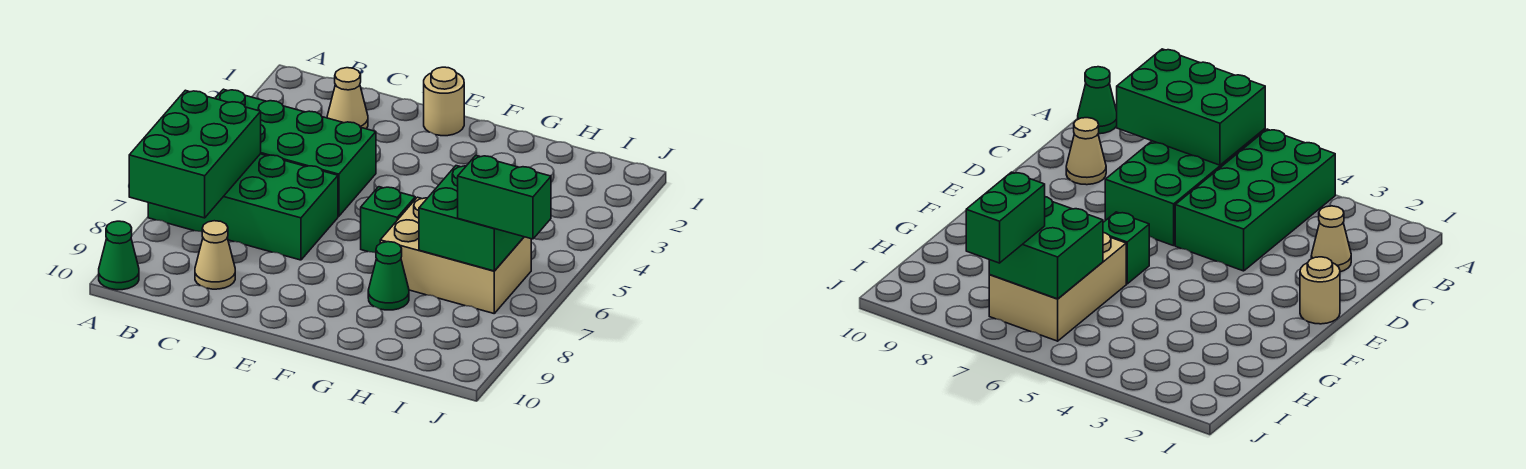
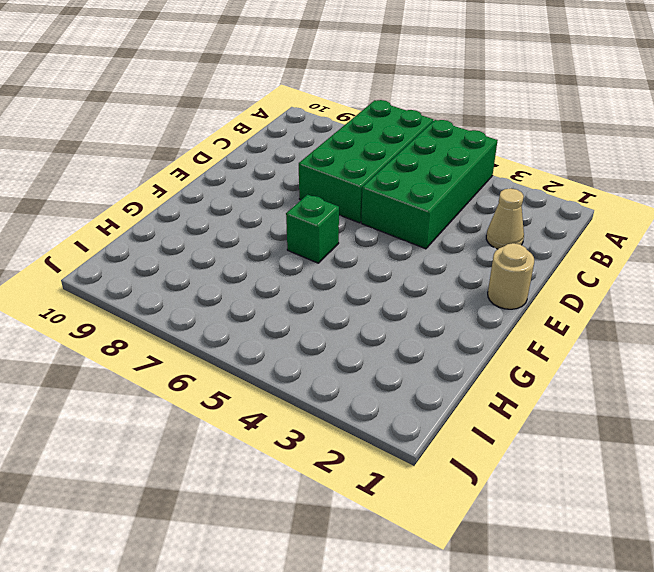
none -> green 1x1 cone [99,221,139,290]
none -> tan 1x1 cone [195,221,235,289]
none -> tan 2x3 brick [380,197,531,313]

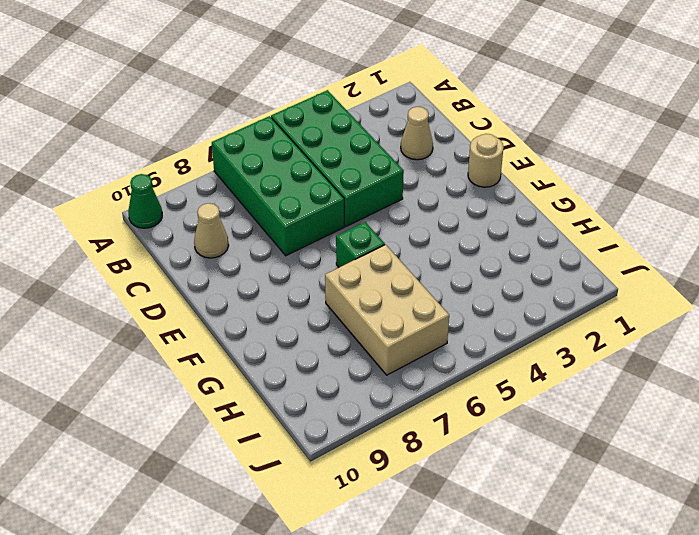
none -> green 1x1 cone [368,242,409,310]
none -> green 2x3 brick [129,90,261,218]
none -> green 2x2 brick [419,166,524,271]

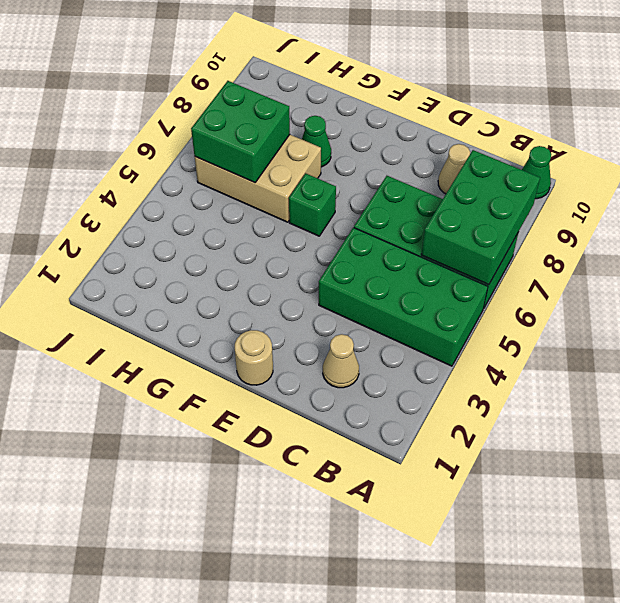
none -> green 1x2 brick [458,155,551,239]

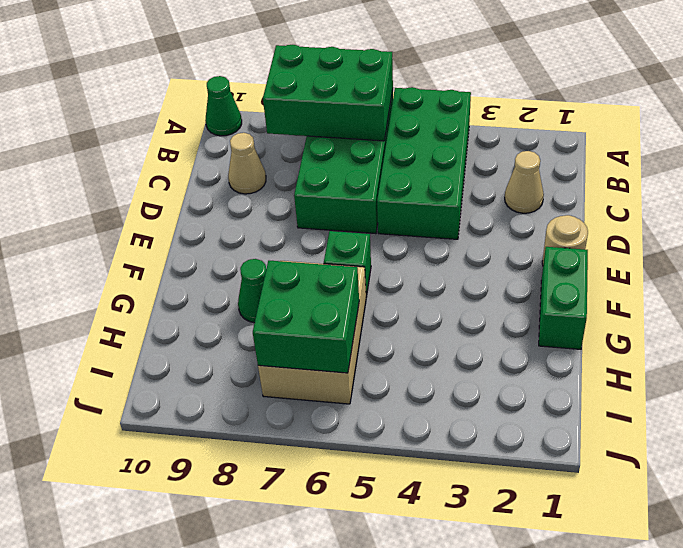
green 1x2 brick [539,247,588,349] -> green 1x2 brick moved to [458,155,551,239]

